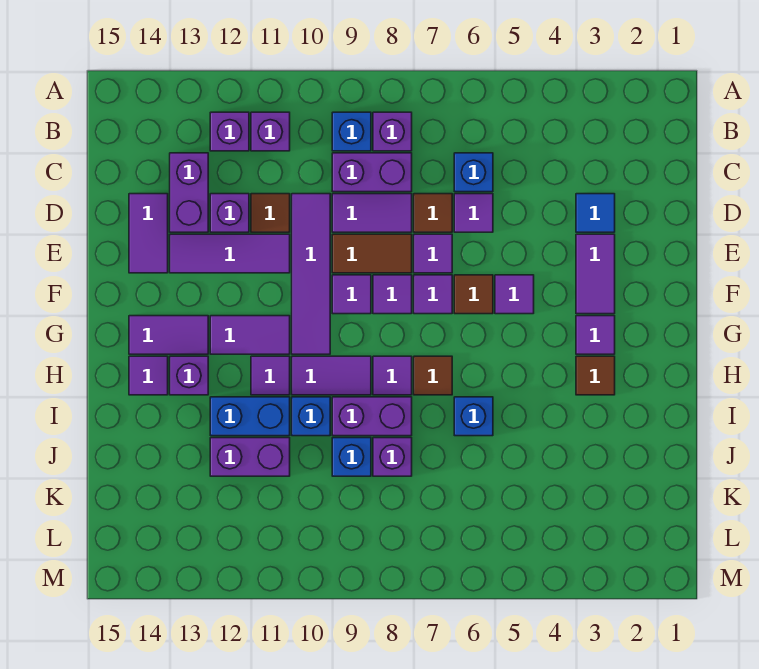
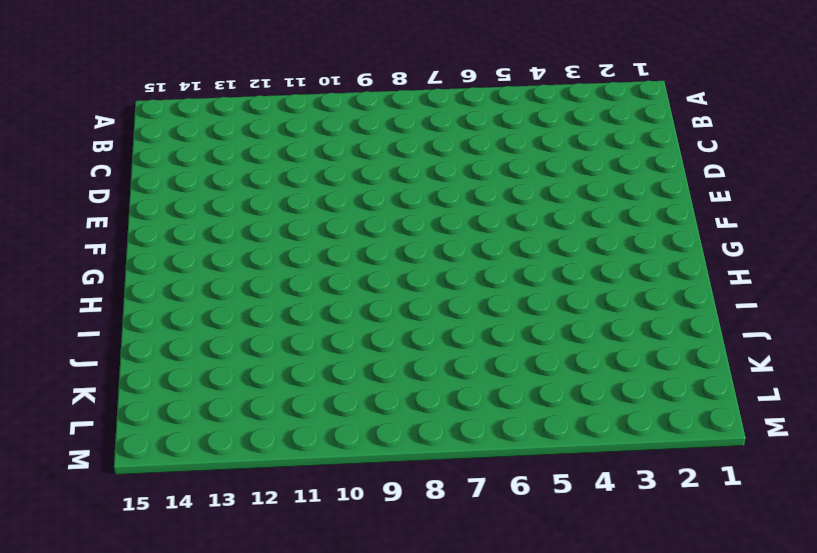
none -> purple 1x1 brick [373,112,412,151]
none -> blue 1x1 brick [332,112,371,151]
none -> purple 1x1 brick [251,112,290,151]
none -> purple 1x1 brick [210,112,249,151]

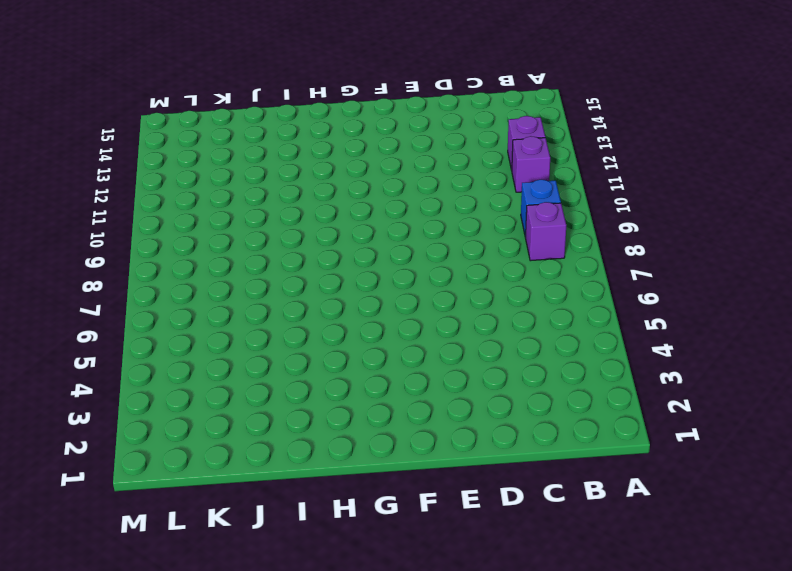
none -> blue 1x1 brick [454,153,493,192]
none -> purple 1x2 brick [332,153,412,192]
none -> purple 1x2 brick [170,153,208,232]
none -> blue 1x1 tile [576,194,615,232]

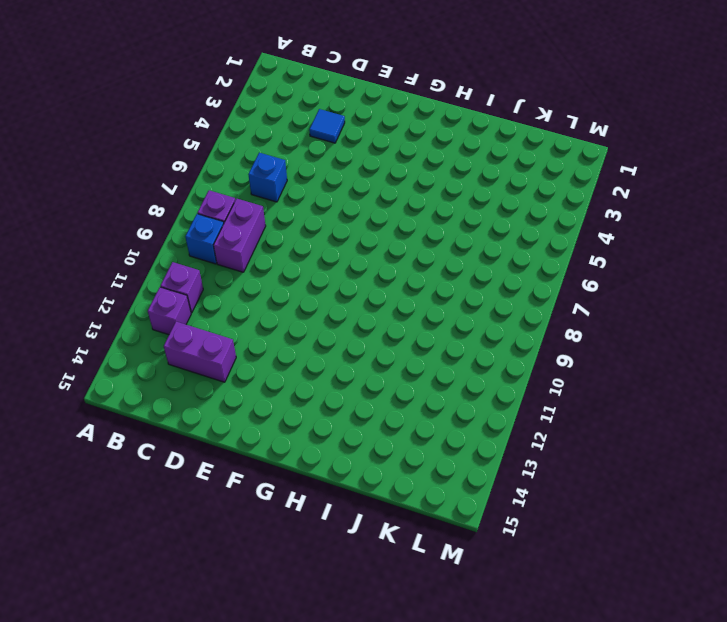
none -> purple 1x1 tile [454,194,493,232]
none -> brown 1x1 tile [414,194,452,232]
none -> purple 1x2 tile [332,194,412,232]
none -> purple 1x4 tile [292,194,330,354]

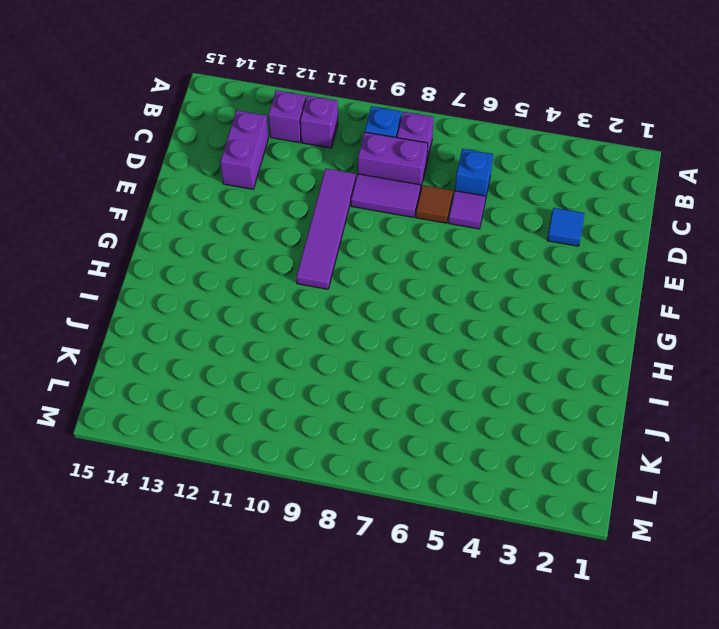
none -> brown 1x1 tile [251,194,290,232]
none -> purple 1x1 brick [210,194,249,232]
none -> purple 1x2 tile [129,194,168,273]
none -> purple 1x2 tile [576,234,615,314]

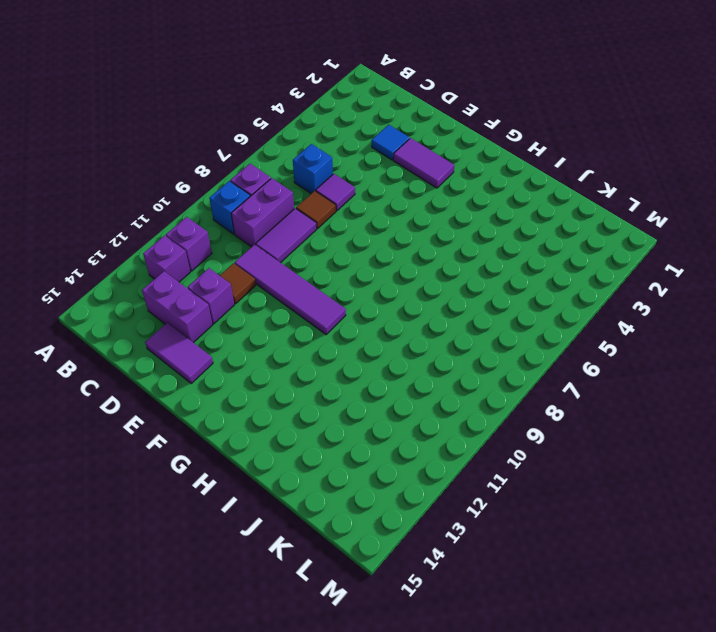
none -> purple 1x1 tile [414,234,452,273]
none -> brown 1x2 tile [332,234,412,273]
none -> purple 1x3 tile [170,234,290,273]
none -> purple 1x1 tile [495,275,534,314]

